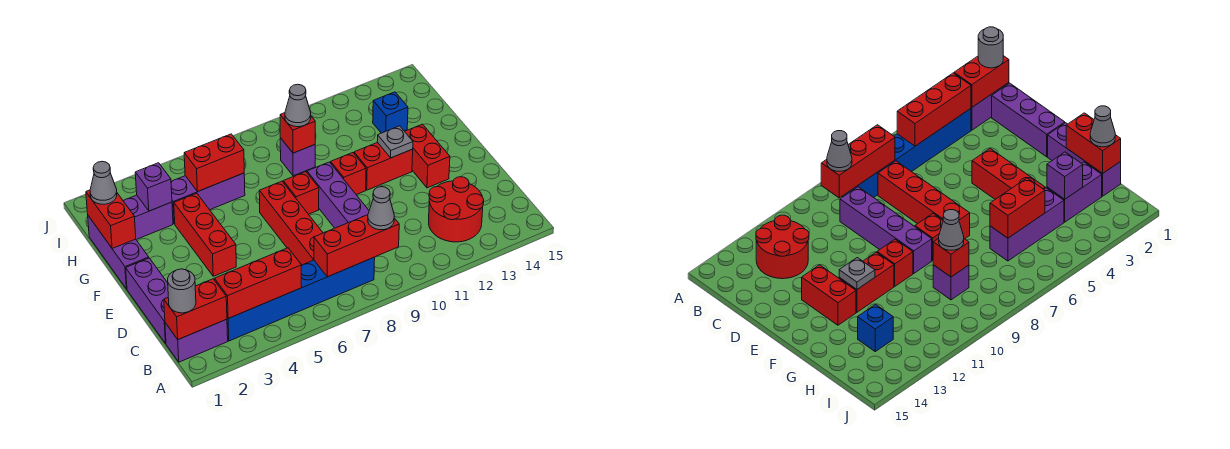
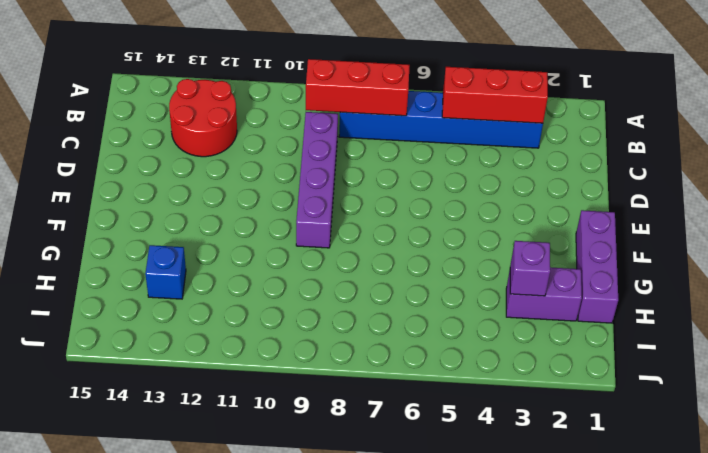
none -> purple 1x2 brick [165,319,228,362]
none -> purple 1x3 brick [126,258,168,344]
none -> red 1x4 brick [259,181,323,265]

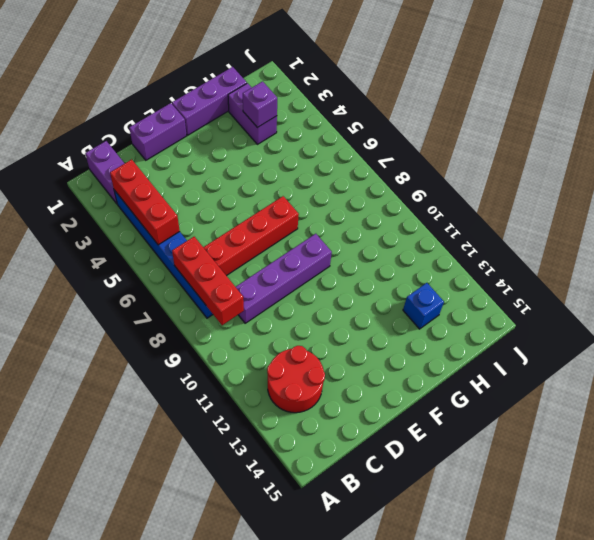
purple 1x2 brick [129,103,187,160] -> purple 1x3 brick [126,258,168,344]
none -> red 1x3 brick [174,193,236,276]
none -> red 1x2 brick [405,124,450,188]
none -> red 1x1 brick [283,172,319,214]

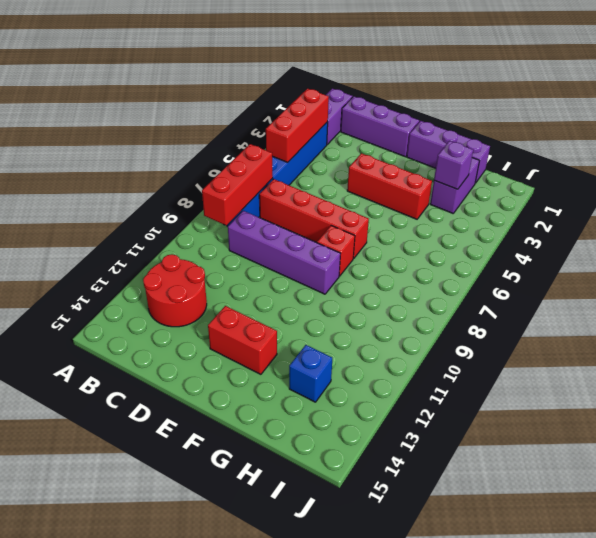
none -> red 1x1 brick [331,153,366,195]
none -> red 1x2 brick [354,142,413,190]
none -> purple 1x3 brick [171,173,245,224]

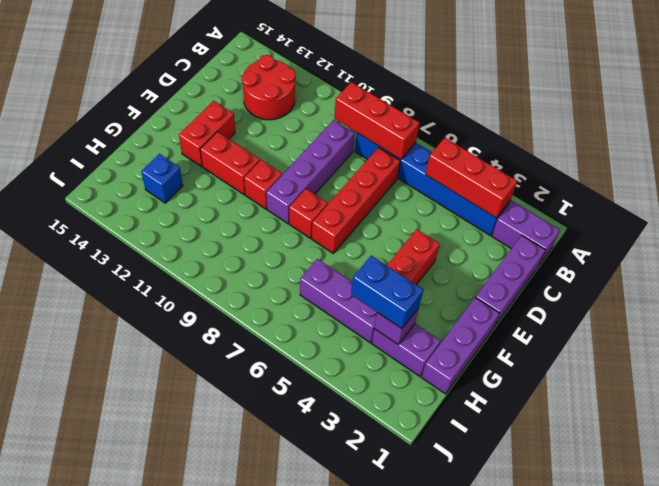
blue 1x2 brick [351,256,423,329] -> none
none -> purple 1x1 brick [280,138,315,176]
none -> red 1x2 brick [164,279,227,340]
none -> grey 1x1 plate [377,126,413,158]

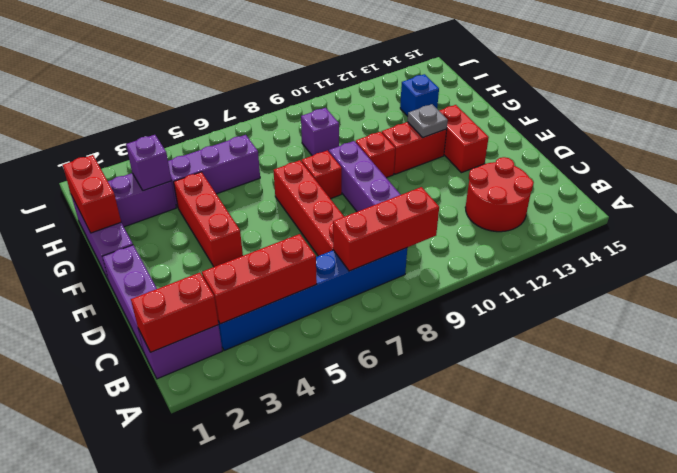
none -> red 1x2 brick [184,134,244,192]
none -> red 1x1 brick [280,113,315,153]
none -> grey 1x1 round brick [168,269,196,313]

